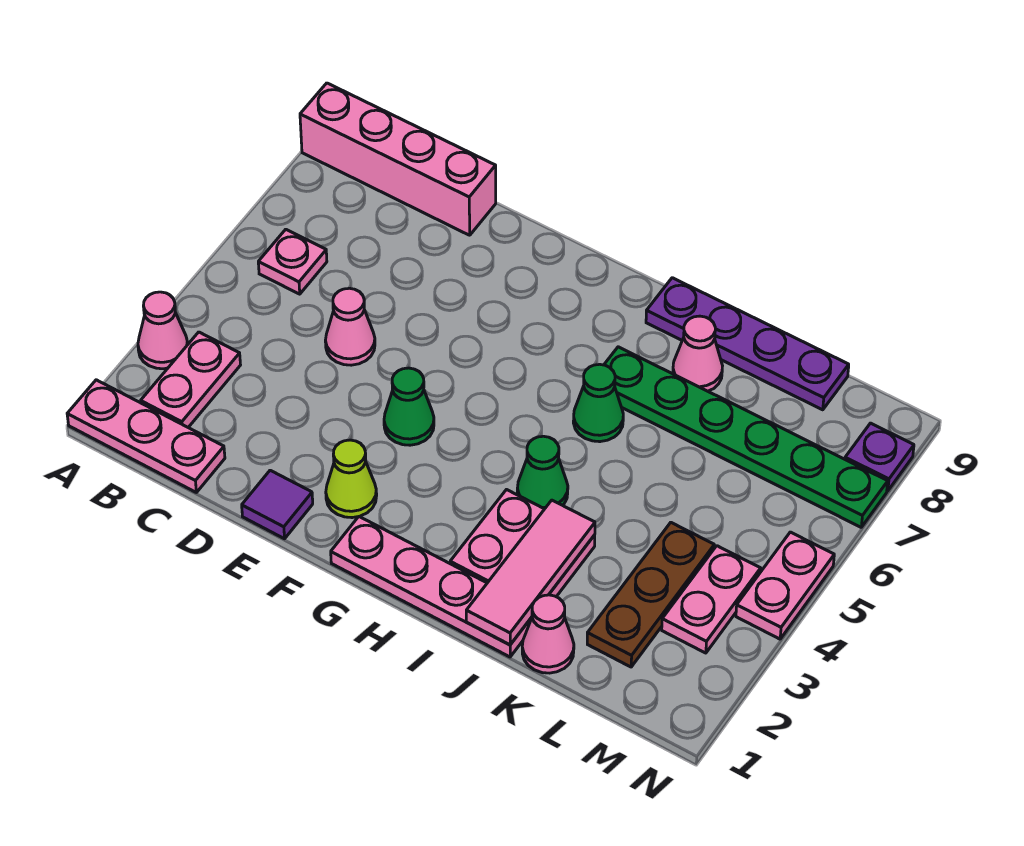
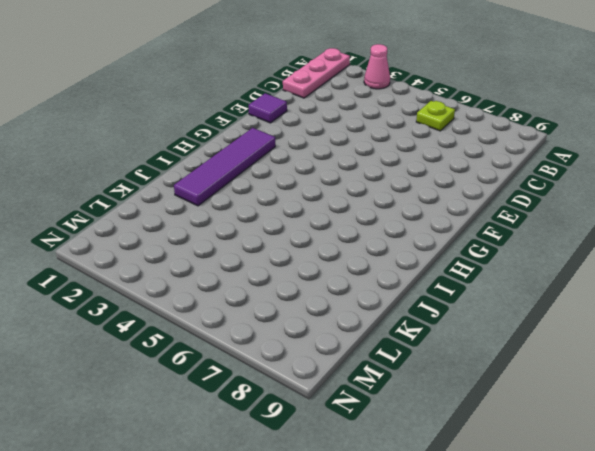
lime 1x1 plate [416,101,455,131] -> pink 1x1 plate [258,229,327,294]
purple 1x4 tile [174,128,275,206] -> pink 2x2 plate [450,490,595,597]
none -> pink 1x4 brick [300,83,496,235]
none -> pink 1x2 plate [141,332,240,427]
none -> pink 1x1 cone [325,288,375,365]

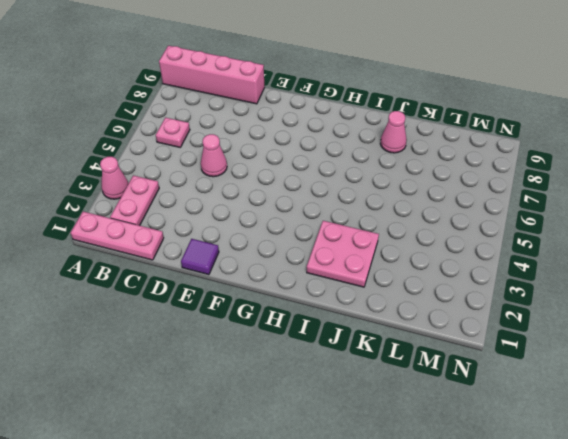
none -> lime 1x1 cone [326,440,377,518]
none -> green 1x1 cone [384,368,434,445]
none -> pink 1x4 plate [331,516,532,657]

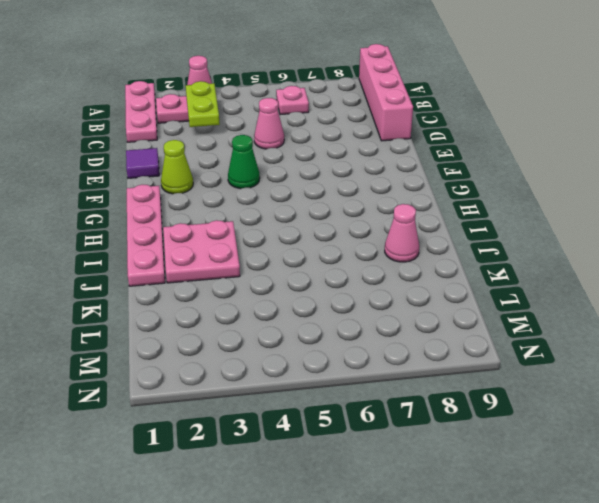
lime 1x2 plate [186,81,220,127] -> none
none -> green 1x1 cone [517,436,568,509]
none -> green 1x1 cone [573,364,623,442]
none -> green 1x6 plate [604,347,888,527]

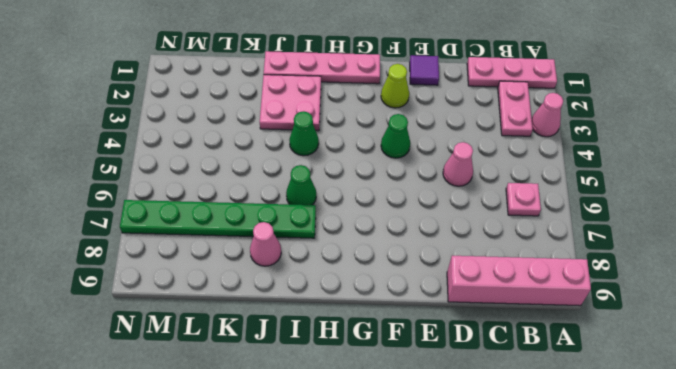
none -> purple 1x4 plate [646,278,849,410]
none -> pink 1x1 cone [522,595,574,673]
none -> brown 1x3 plate [587,523,714,667]

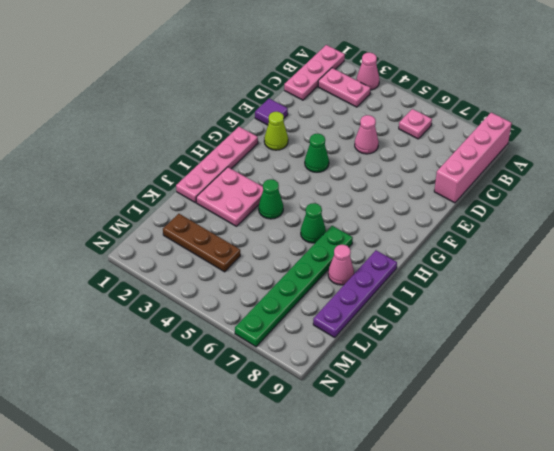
none -> pink 1x1 cone [522,595,574,673]
none -> pink 1x2 plate [662,546,761,653]
none -> pink 1x2 plate [736,532,834,639]

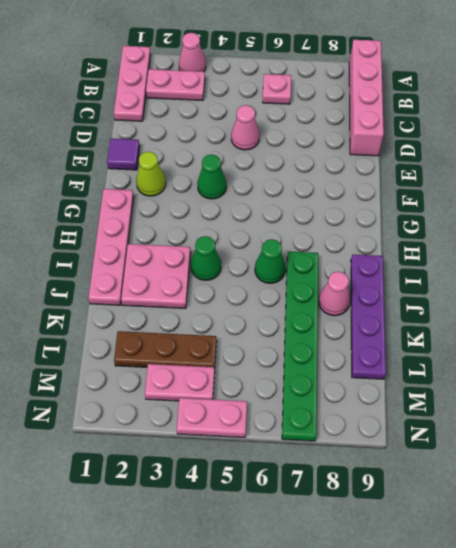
none -> pink 1x1 cone [522,595,574,673]
none -> purple 1x1 plate [845,423,914,491]
none -> pink 1x3 tile [466,500,595,645]

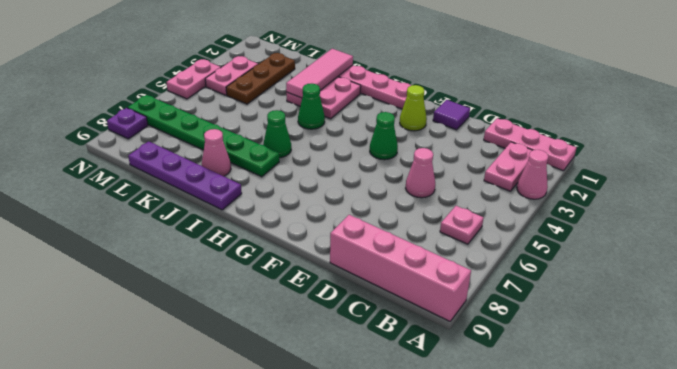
none -> pink 1x1 cone [522,595,574,673]

